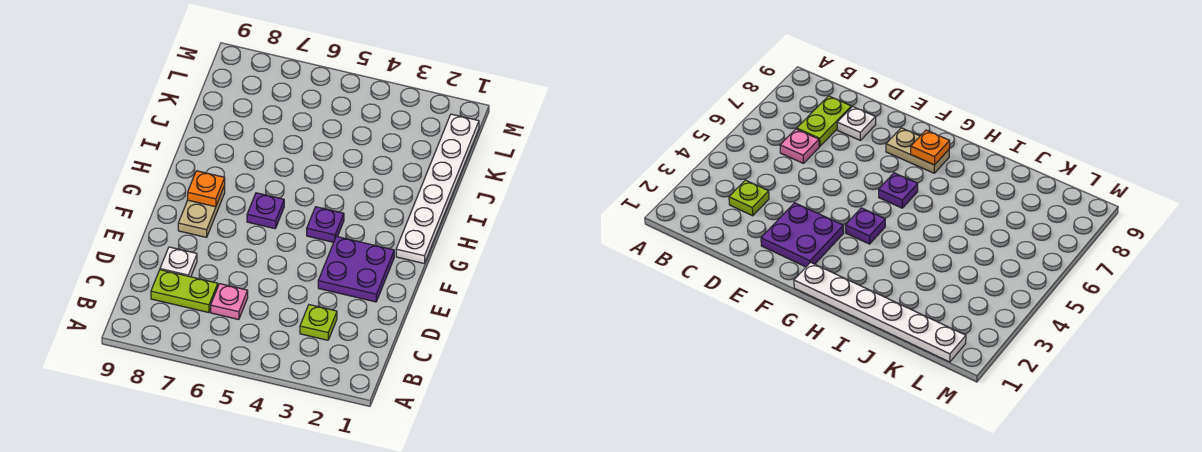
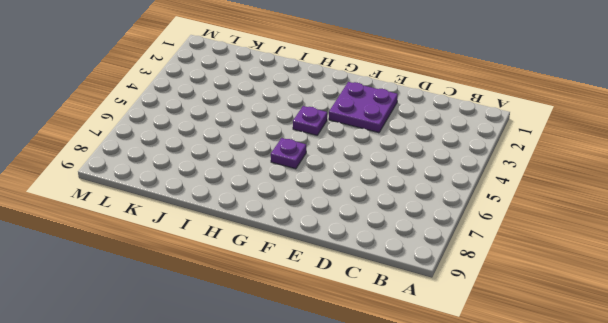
none -> lime 1x1 plate [300,305,337,340]
none -> pink 1x1 plate [211,284,248,320]

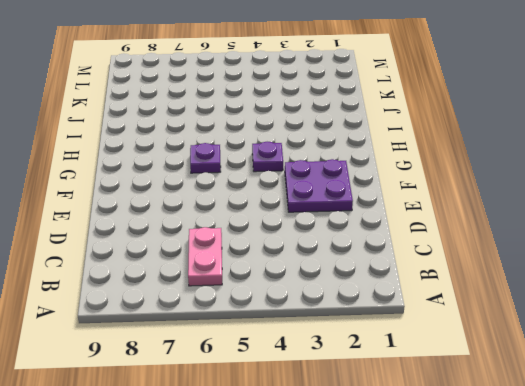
pink 1x2 plate [188,227,222,286] -> pink 1x1 plate [211,284,248,320]
none -> lime 1x1 plate [300,305,337,340]
none -> lime 1x2 plate [151,270,218,313]

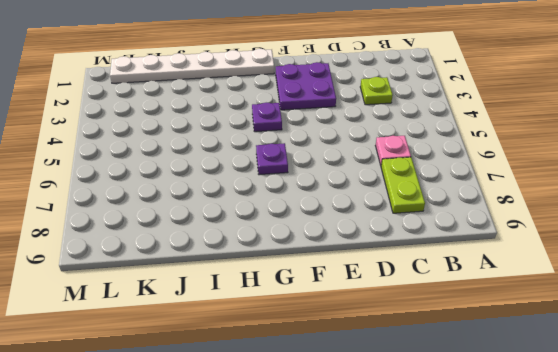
none -> white 1x1 plate [160,247,197,277]
none -> tan 1x2 plate [178,186,225,237]

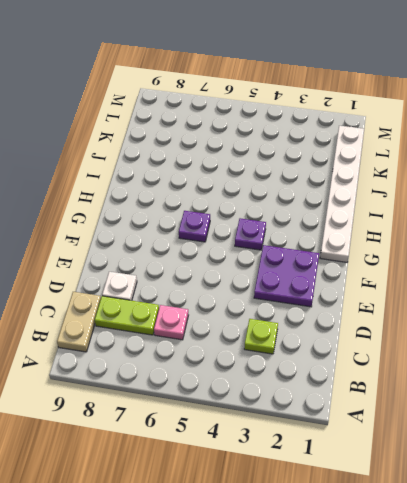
tan 1x2 plate [57,292,101,352] -> tan 1x2 plate moved to [178,186,225,237]
none -> orange 1x1 plate [188,171,225,207]

